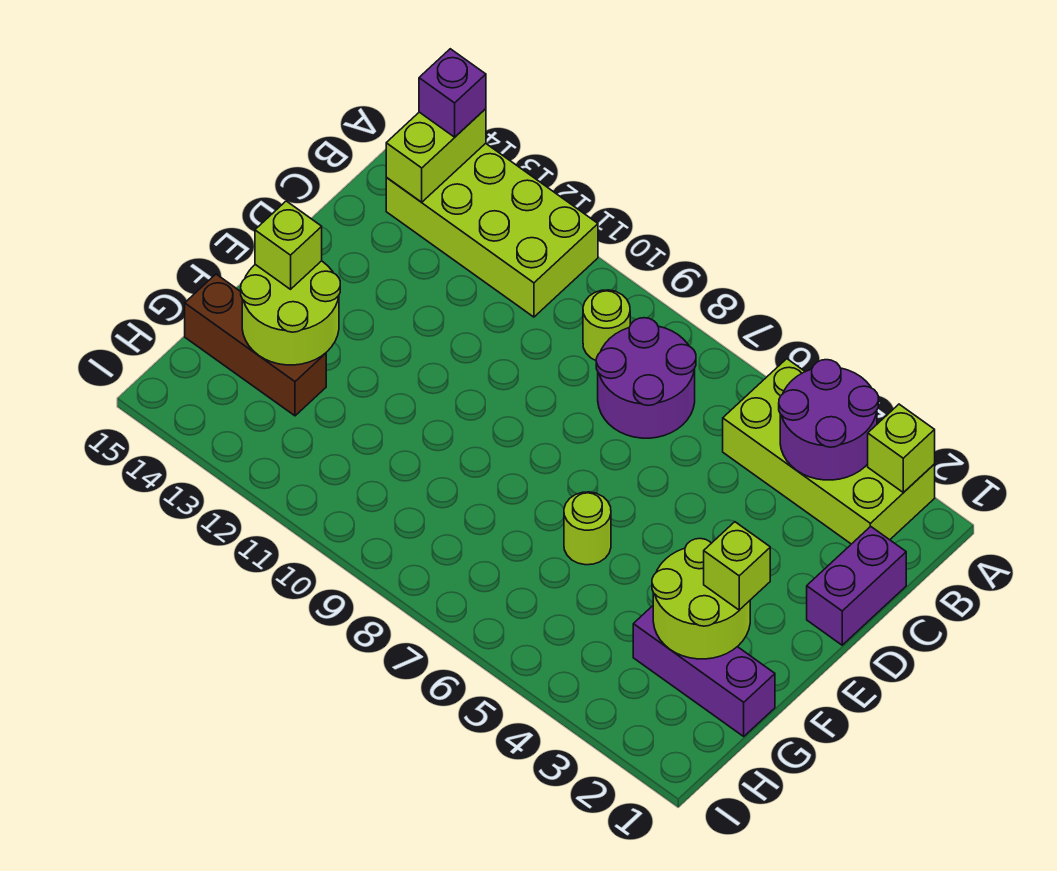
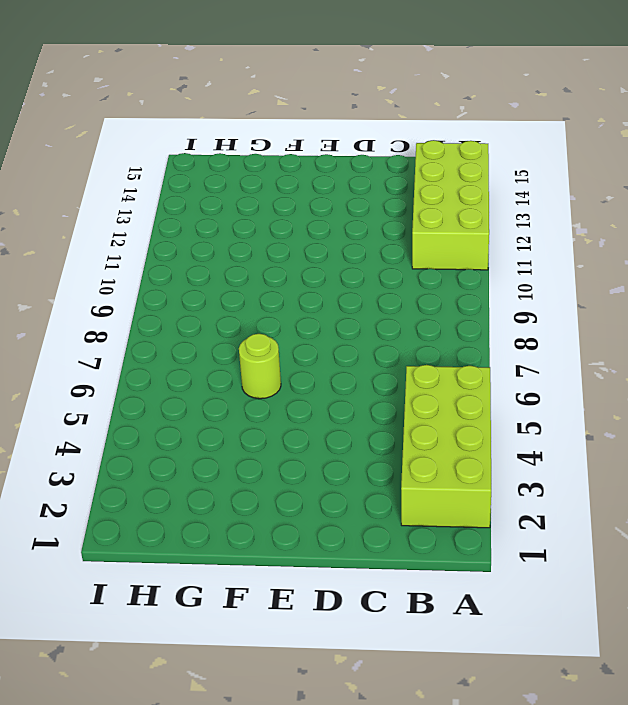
none -> purple 2x2 round brick [596,318,696,438]
none -> lime 1x1 round brick [583,290,630,360]
none -> purple 1x2 brick [807,526,906,645]

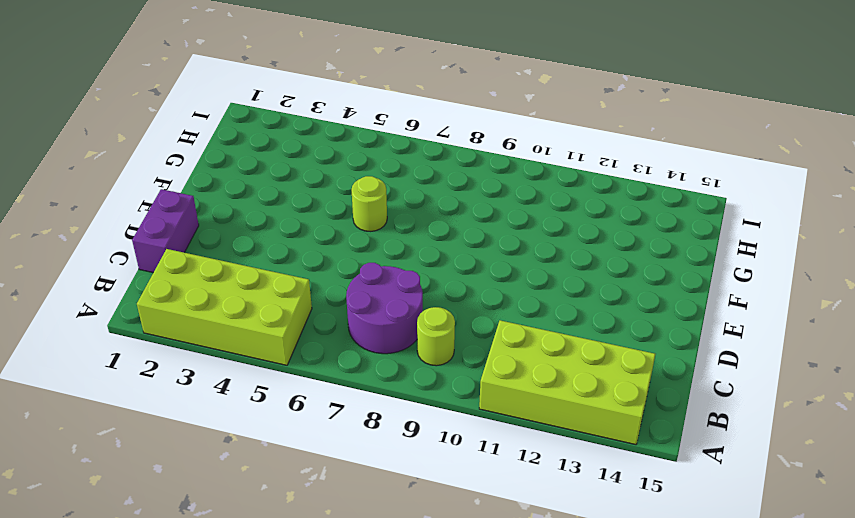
none -> purple 1x3 brick [633,606,775,736]
none -> brown 1x3 brick [185,274,326,416]
none -> lime 1x1 brick [868,404,935,493]

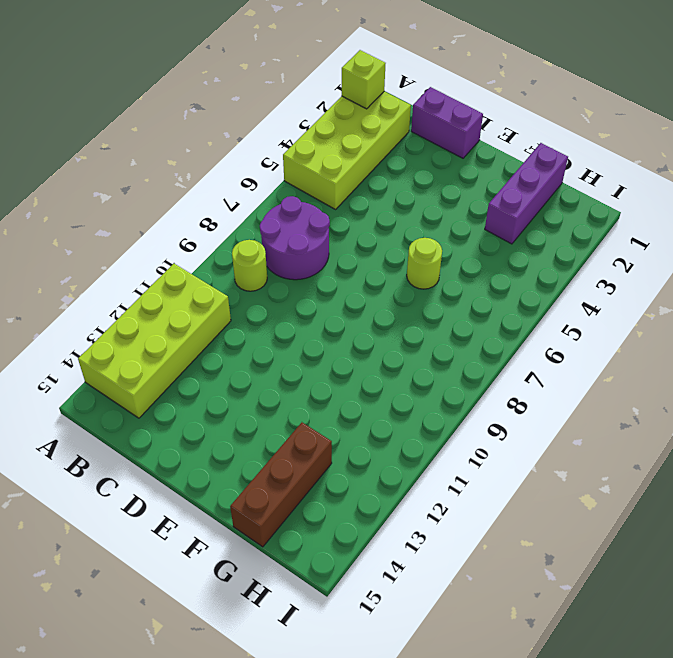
none -> purple 2x2 round brick [779,360,879,480]
none -> lime 1x2 brick [386,109,486,202]
none -> lime 2x2 round brick [652,539,750,659]

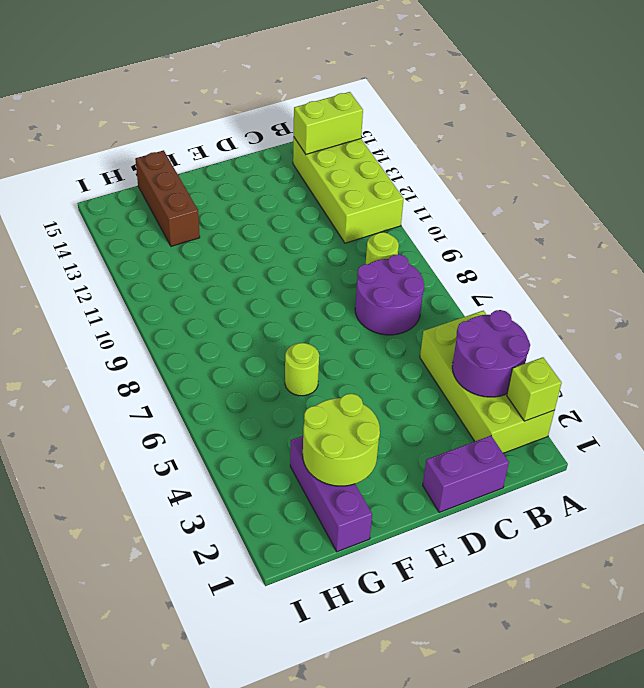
none -> lime 2x2 round brick [241,261,340,365]
none -> purple 1x1 brick [419,49,486,137]
none -> lime 1x1 brick [704,522,770,610]

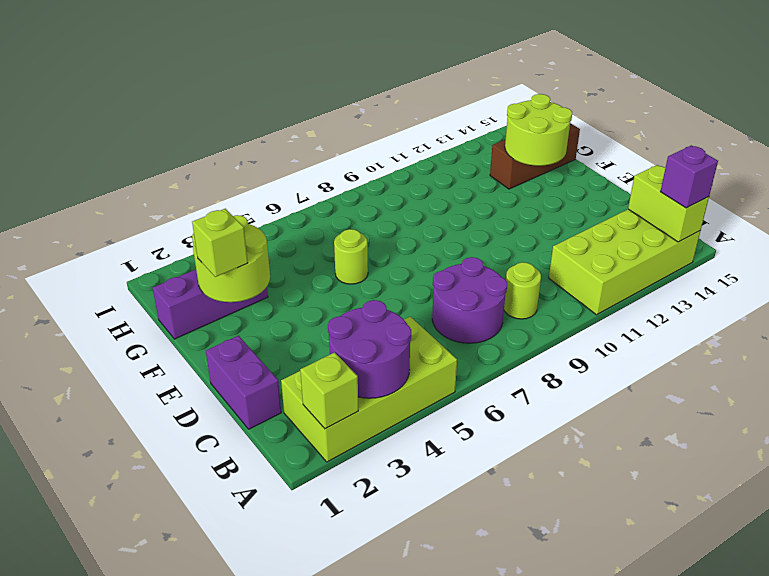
none -> lime 1x1 brick [255,201,322,289]

